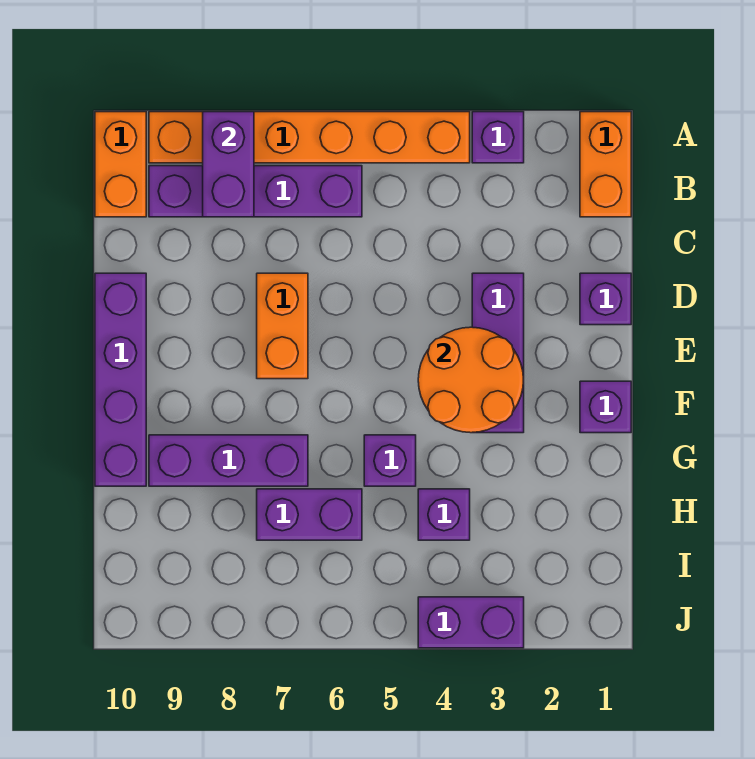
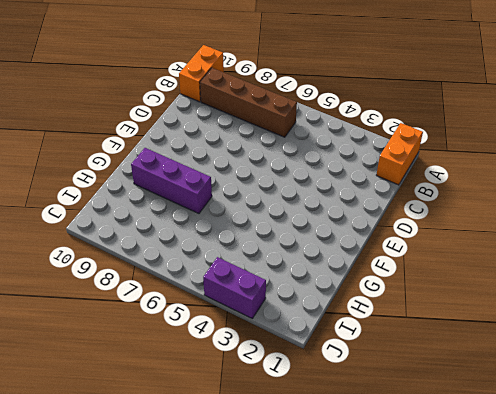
brown 1x4 brick [200,68,297,137] -> purple 1x4 brick [149,166,362,217]
none -> purple 1x1 brick [472,112,524,163]
none -> orange 1x6 brick [149,112,470,163]
none -> purple 1x1 brick [580,273,631,325]

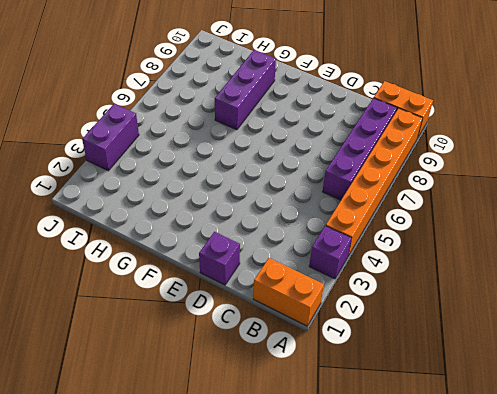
none -> purple 1x3 brick [472,273,524,433]
none -> orange 1x2 brick [257,273,308,379]
none -> purple 1x4 brick [95,273,146,486]

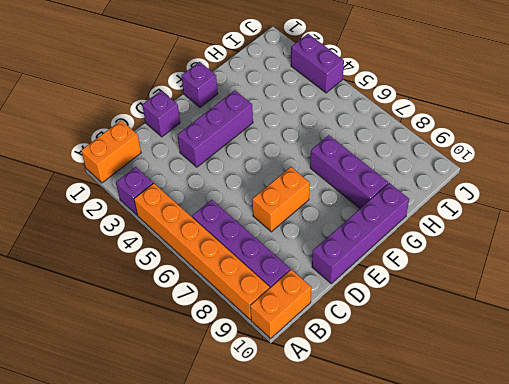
none -> purple 1x1 brick [364,435,416,486]
none -> purple 1x1 brick [418,489,470,540]
none -> purple 1x2 brick [257,489,362,540]

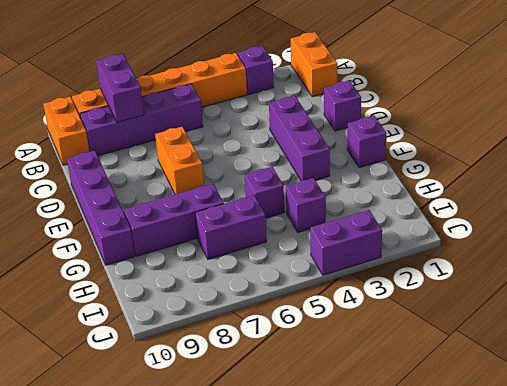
none -> orange 2x2 round brick [418,327,524,433]

